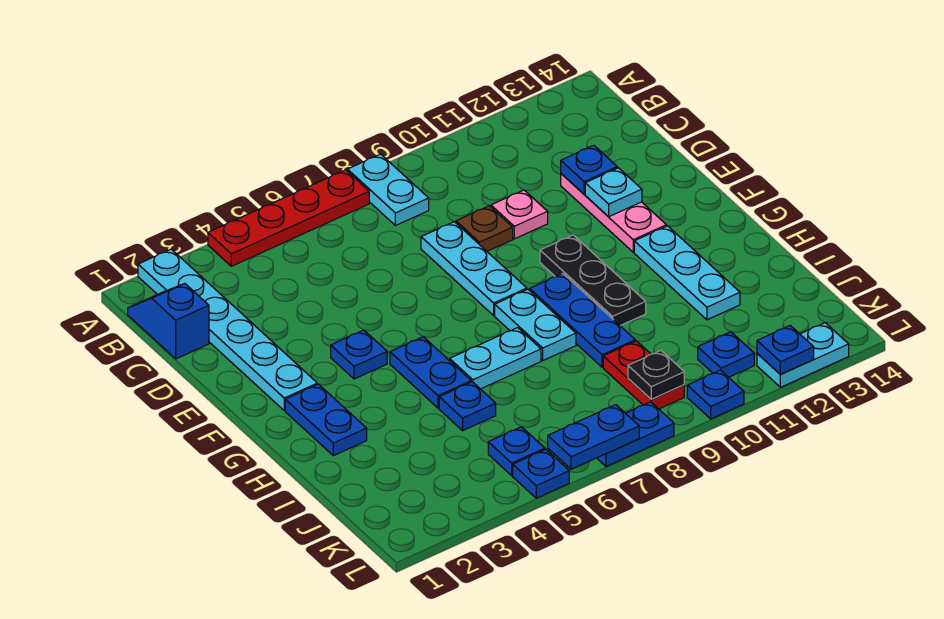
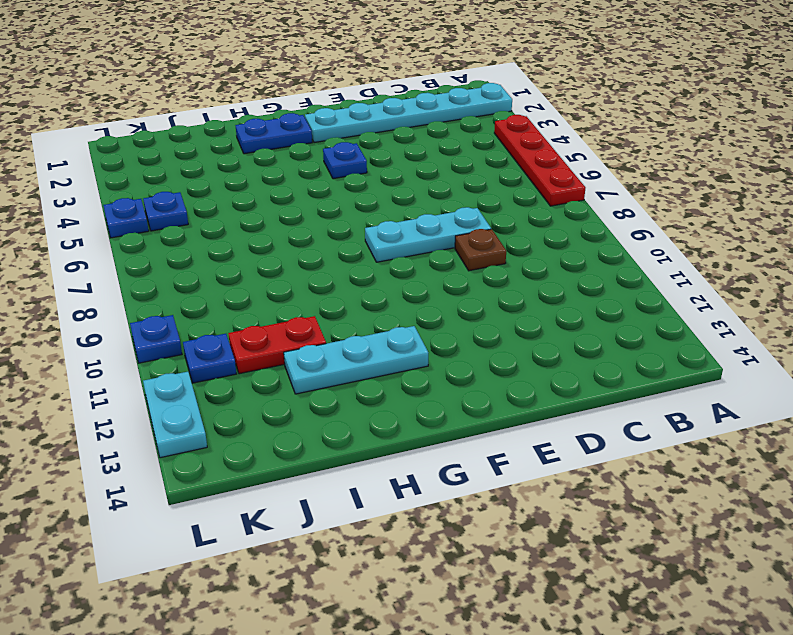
red 1x2 plate [228,316,326,374] -> red 1x2 plate moved to [603,341,684,409]
none -> cyan 1x2 plate [348,154,429,226]
none -> blue 1x2 slope [128,283,209,359]
none -> pink 1x1 plate [491,190,548,239]

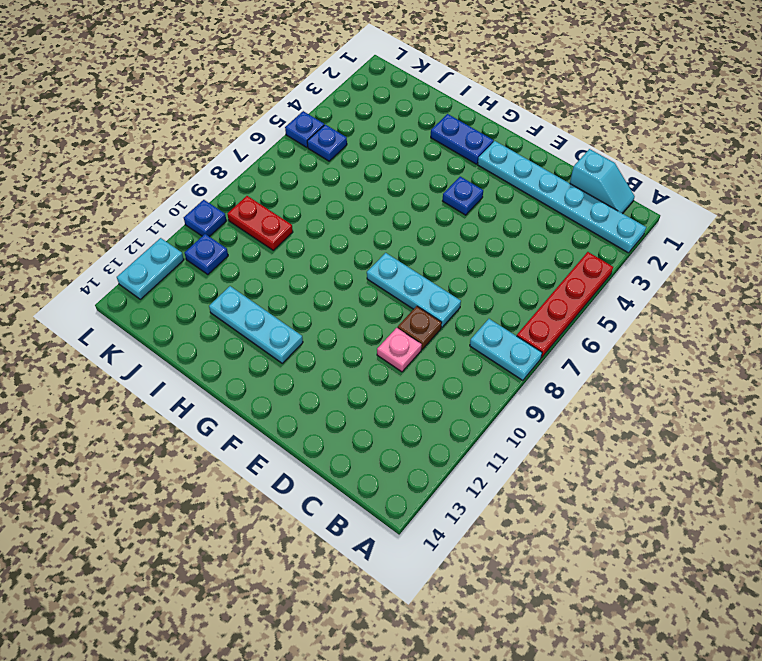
cyan 1x2 slope [570,149,635,214] -> blue 1x2 slope [128,283,209,359]
none -> pink 1x3 plate [561,174,666,252]
none -> black 1x3 plate [540,235,646,326]
none -> blue 1x2 plate [390,337,471,408]

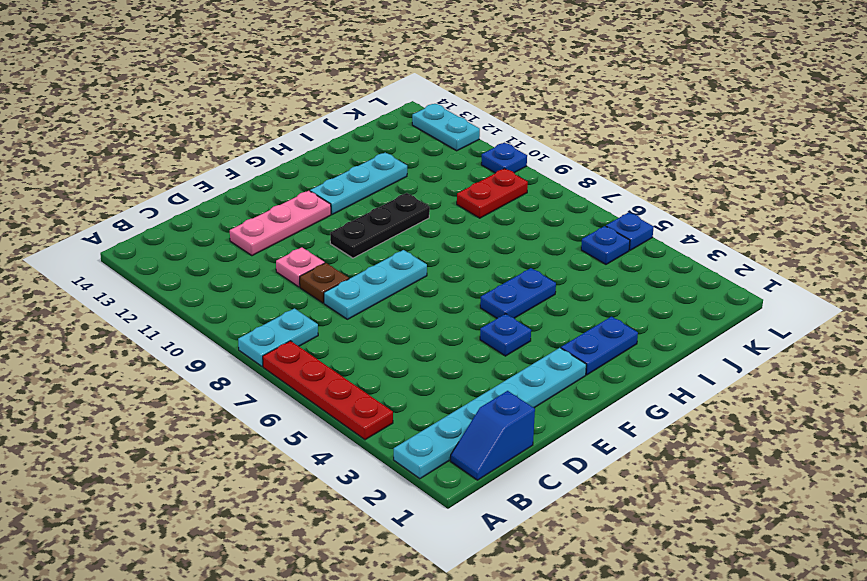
none -> cyan 1x2 plate [495,289,576,360]
none -> blue 1x3 plate [530,273,635,367]
none -> cyan 1x2 plate [450,328,541,389]

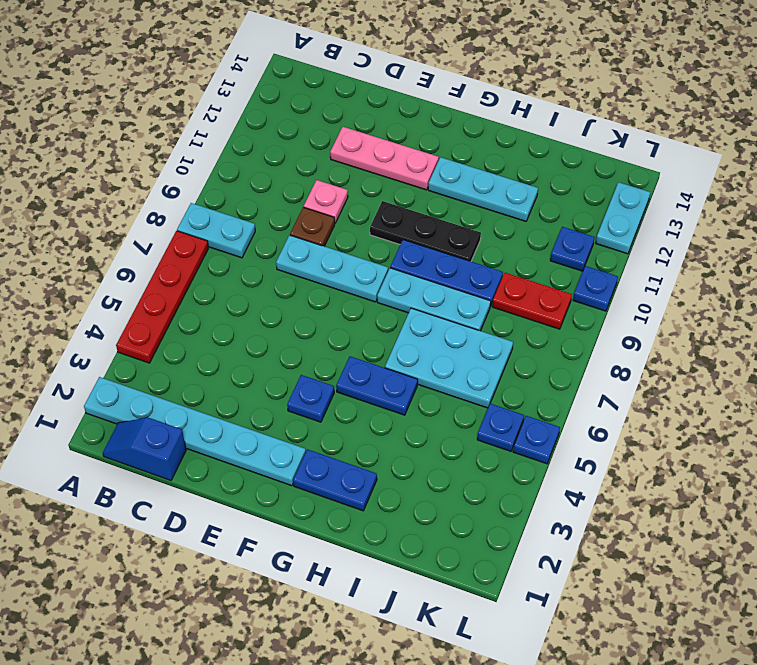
cyan 1x3 plate [377,268,491,331] -> cyan 1x2 plate [495,289,576,360]
cyan 2x3 plate [385,308,513,408] -> cyan 1x2 plate [450,328,541,389]
none -> blue 1x1 plate [439,382,496,431]
none -> blue 1x2 plate [597,402,674,466]
none -> blue 1x1 plate [561,145,617,194]

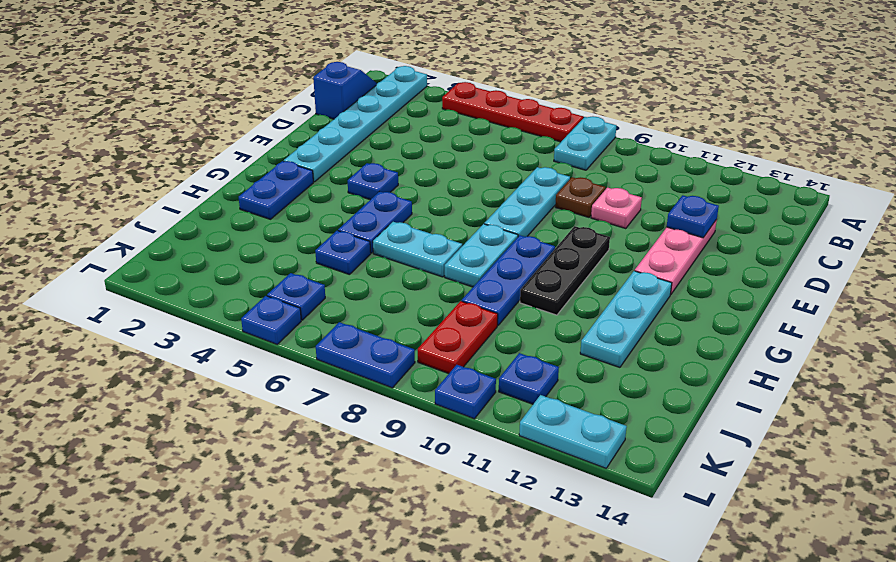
none -> cyan 1x1 plate [585,168,642,217]
none -> black 1x1 plate [628,351,684,399]
none -> blue 1x2 plate [548,405,639,469]

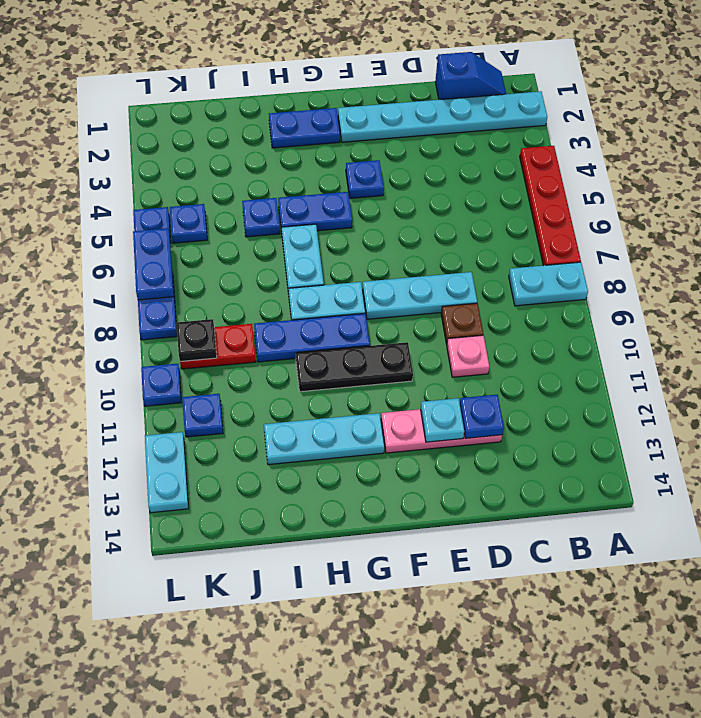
none -> blue 1x1 plate [757,325,814,374]

